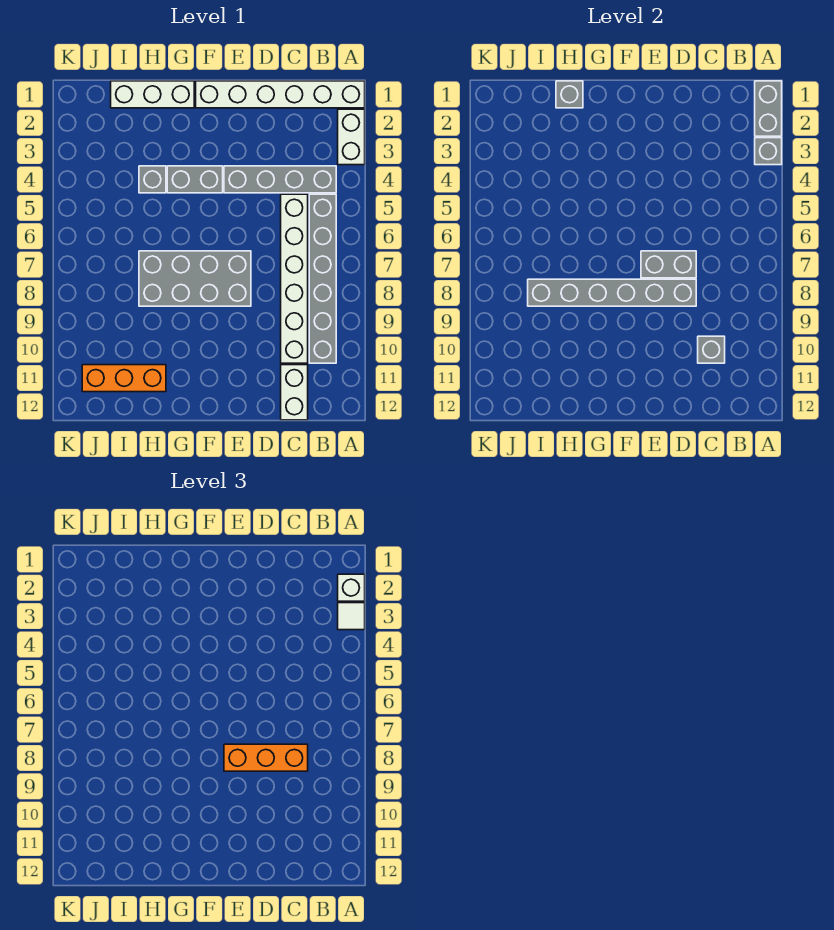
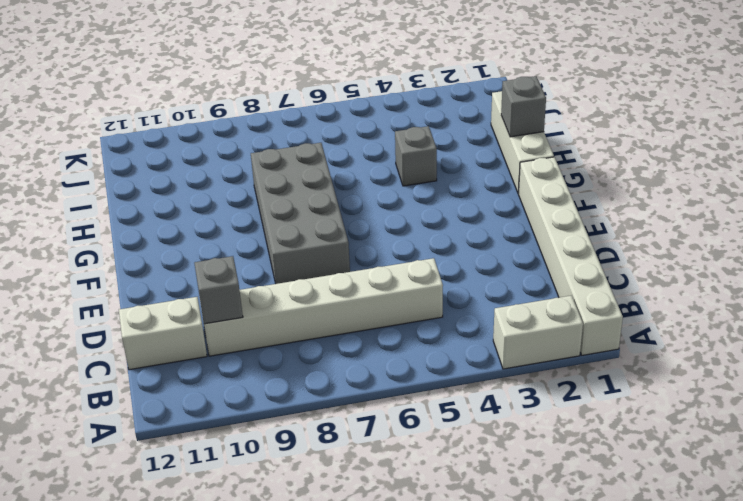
none -> grey 1x4 brick [224,166,336,193]
none -> grey 1x6 brick [309,194,336,363]
none -> grey 1x2 brick [167,166,223,193]

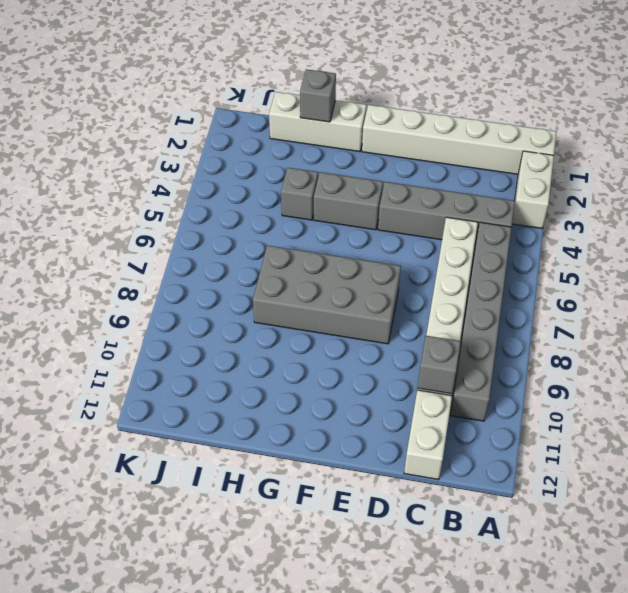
none -> orange 1x3 brick [82,365,166,392]
none -> grey 1x2 brick [755,81,782,136]
none -> grey 1x1 brick [755,138,782,165]

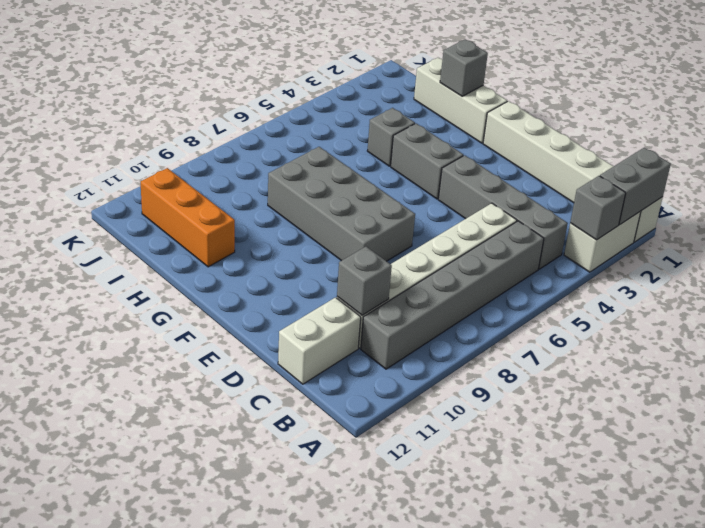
none -> grey 1x2 brick [641,251,696,278]
none -> grey 1x6 brick [528,279,696,306]
none -> white 1x1 brick [338,574,365,601]

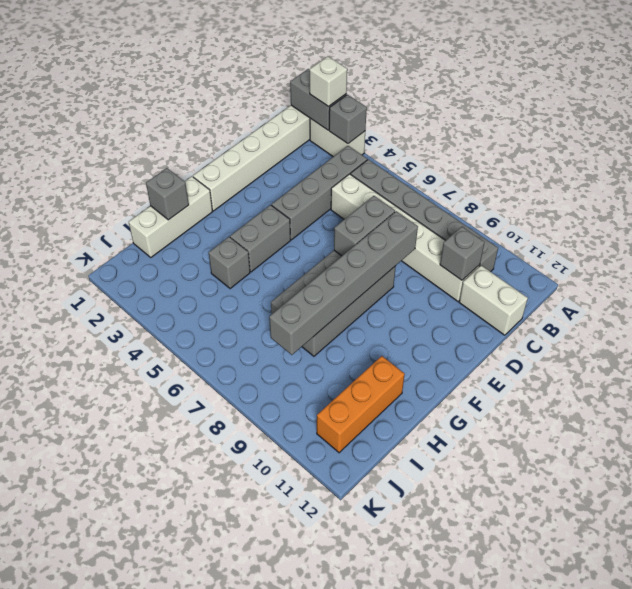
none -> white 1x1 tile [338,603,365,630]
none -> orange 1x3 brick [224,744,308,771]

